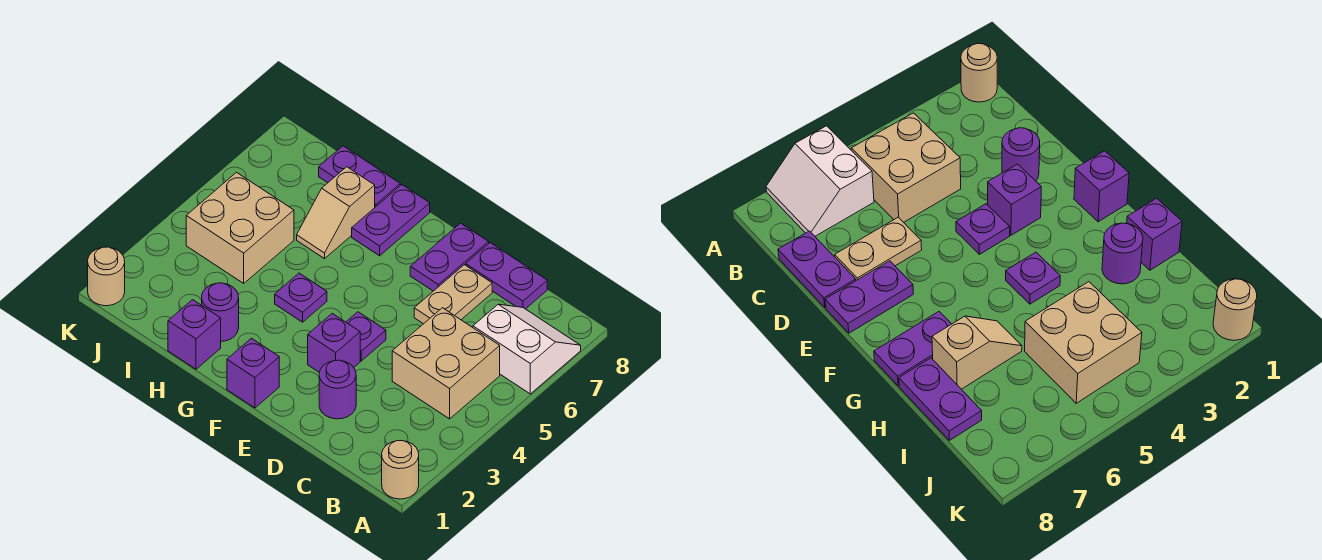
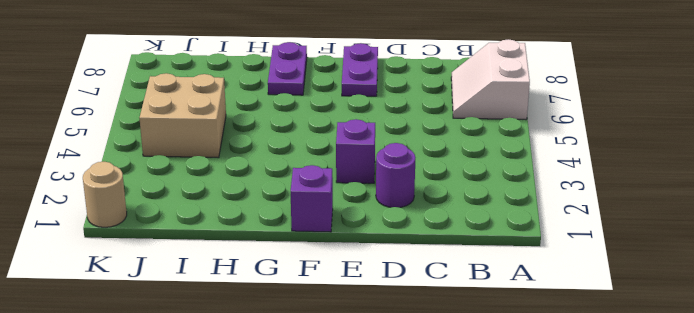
white 2x2 slope [451,39,530,119] -> white 2x2 slope turned to [473,304,581,394]
none -> tan 1x1 round brick [382,441,419,499]
none -> tan 2x2 brick [392,308,500,419]
none -> purple 1x2 plate [466,243,547,309]

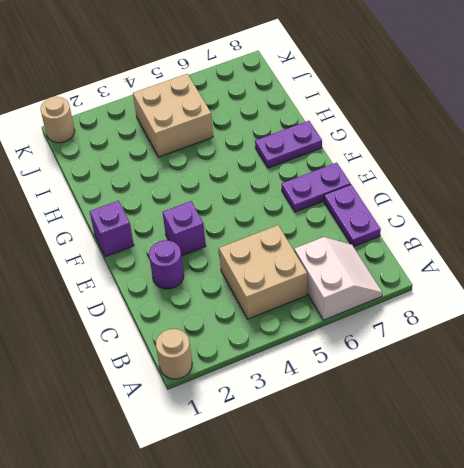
none -> tan 1x2 plate [414,265,492,324]
none -> purple 1x1 plate [346,312,386,361]
none -> purple 1x1 plate [275,273,327,322]

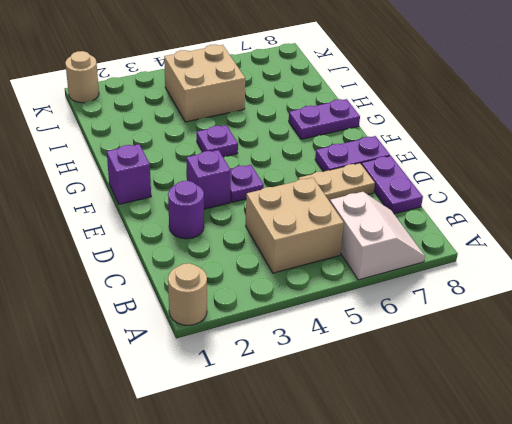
none -> purple 1x1 brick [168,300,221,369]
none -> purple 1x1 round brick [202,283,239,341]
none -> tan 1x2 slope [297,167,375,259]

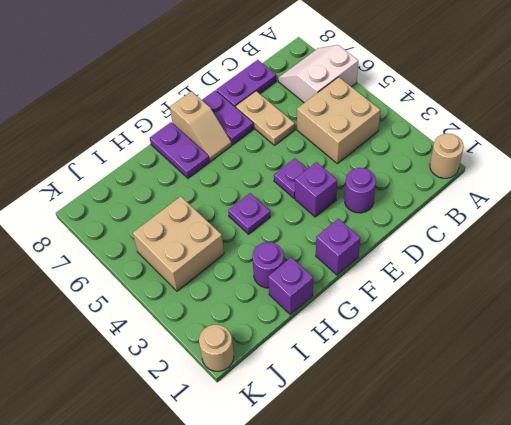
tan 1x2 slope [170,91,232,161] -> tan 1x2 slope moved to [297,167,375,259]
none -> purple 1x2 plate [319,146,400,207]

